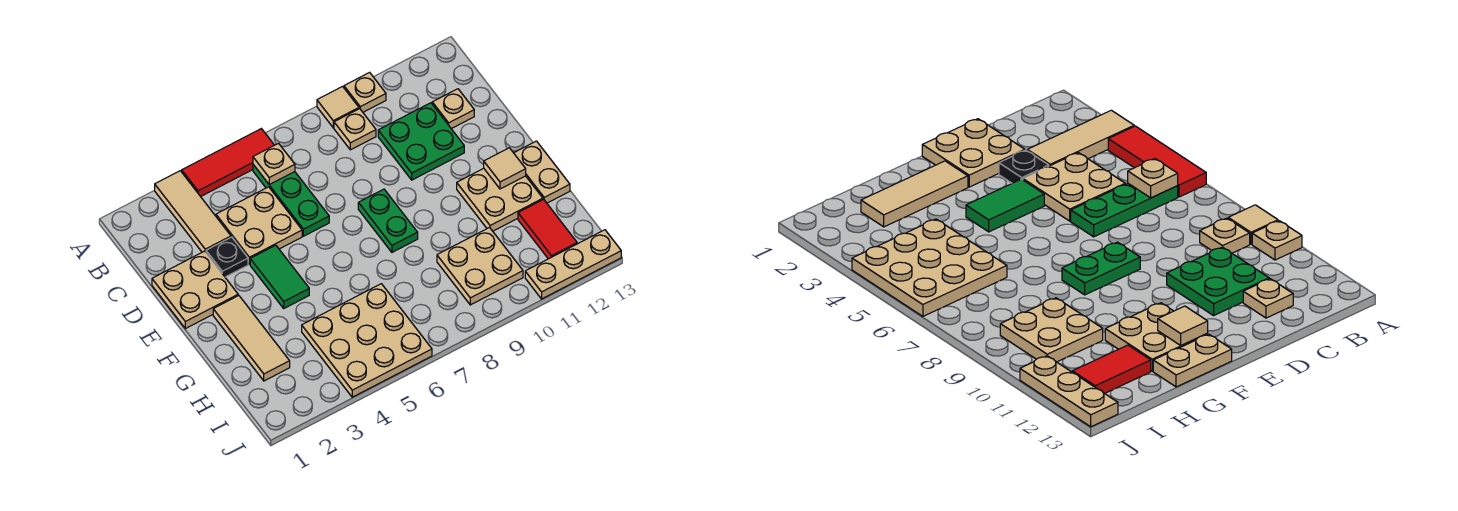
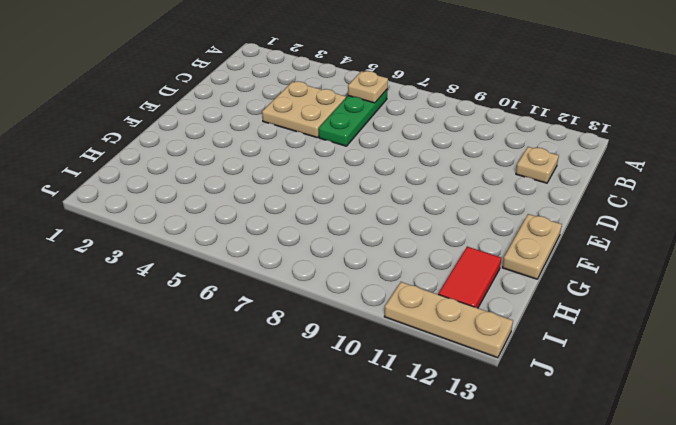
none -> tan 1x3 tile [155,171,231,252]
none -> red 1x3 tile [182,129,274,197]
none -> tan 1x1 tile [317,87,359,128]

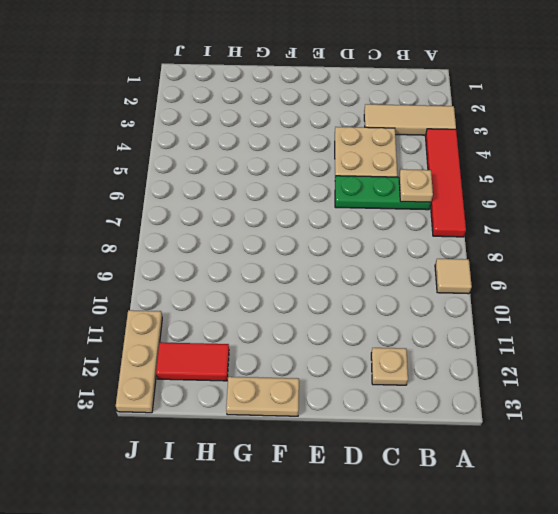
red 1x4 tile [425,129,466,237] -> red 1x3 tile [182,129,274,197]
none -> tan 1x1 plate [344,72,386,112]
none -> tan 1x1 plate [334,109,376,150]
none -> green 2x2 plate [378,103,464,180]

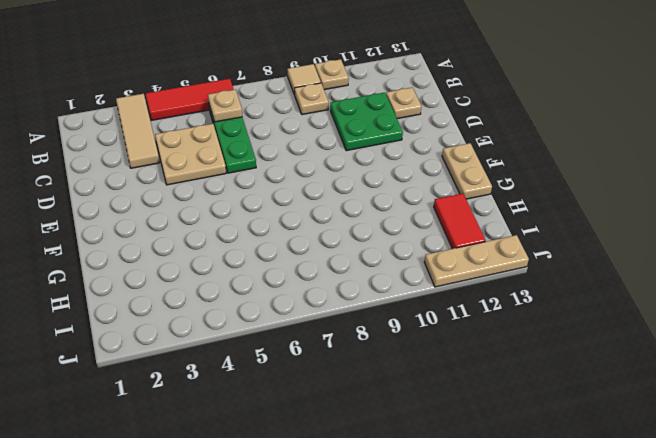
none -> tan 2x2 plate [152,251,238,329]
none -> black 1x1 plate [206,237,248,277]
none -> green 1x2 tile [250,245,309,308]

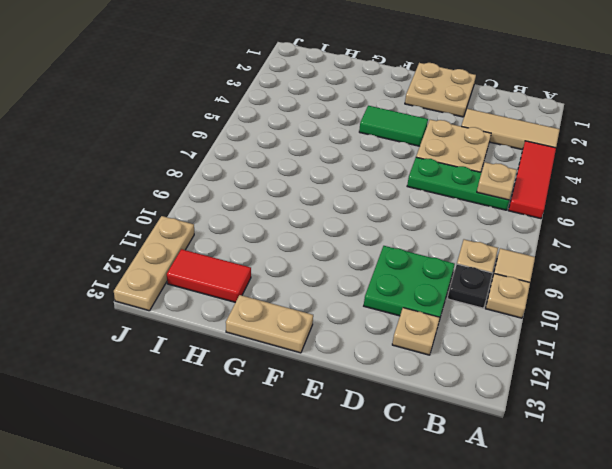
black 1x1 plate [448,264,492,308] -> black 1x1 plate moved to [206,237,248,277]
none -> green 1x2 plate [358,189,418,252]
none -> tan 1x3 tile [213,295,290,381]
none -> tan 2x2 plate [457,168,543,231]

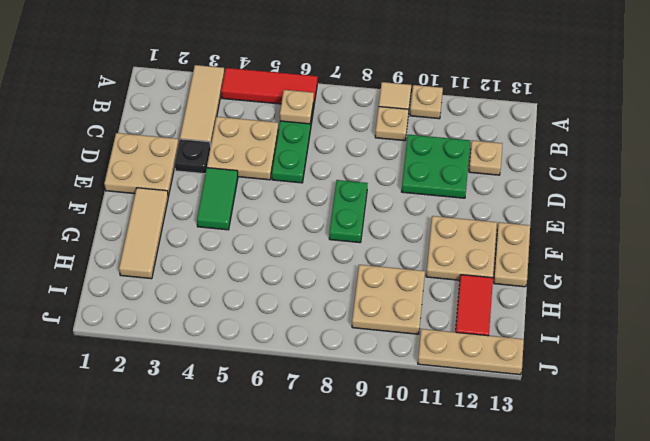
none -> tan 3x3 plate [302,284,432,397]
none -> tan 1x1 tile [484,148,526,189]

